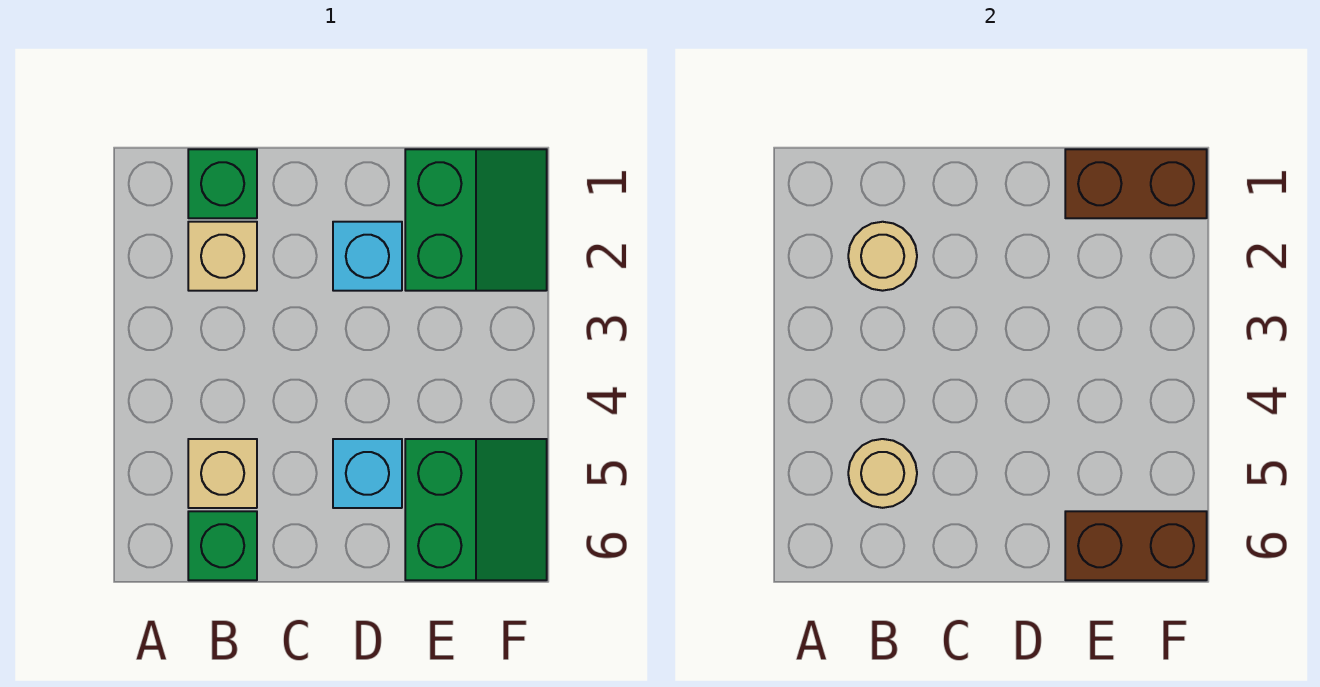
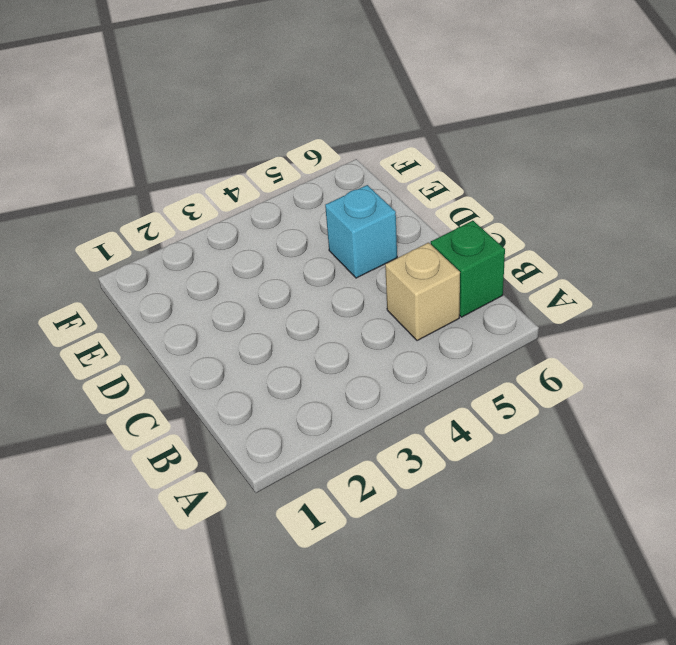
none -> green 1x1 brick [188,149,257,218]
none -> tan 1x1 brick [188,222,257,291]
none -> cyan 1x1 brick [333,222,402,291]

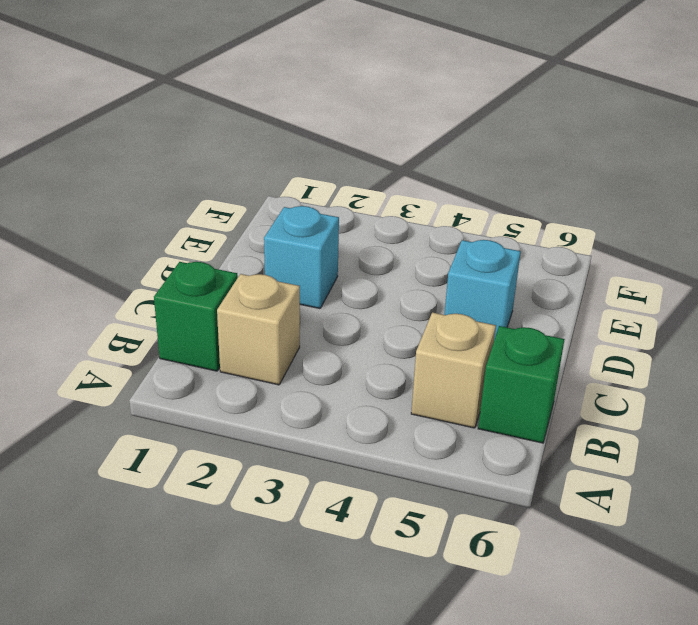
none -> green 2x2 slope [405,149,547,291]
none -> green 2x2 slope [405,439,547,580]
none -> tan 1x1 round brick [848,222,917,291]

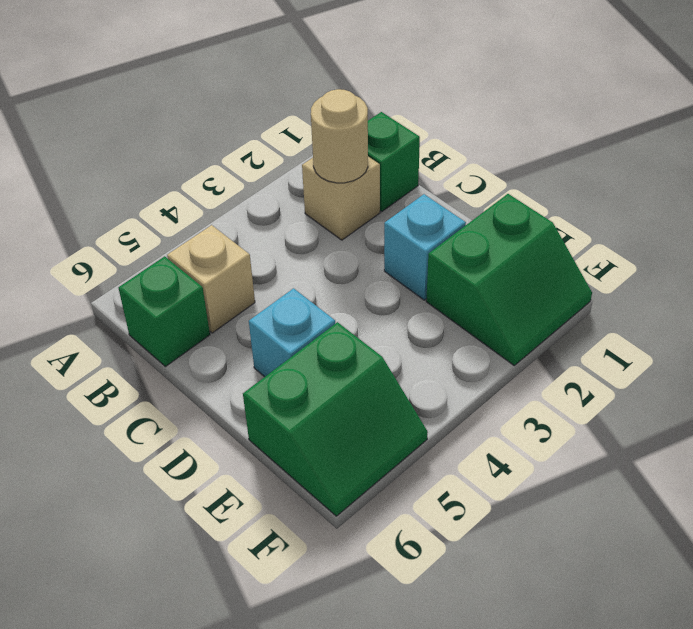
none -> tan 1x1 round brick [848,439,917,508]
none -> brown 1x2 brick [1065,149,1207,218]
none -> brown 1x2 brick [1065,511,1207,580]

